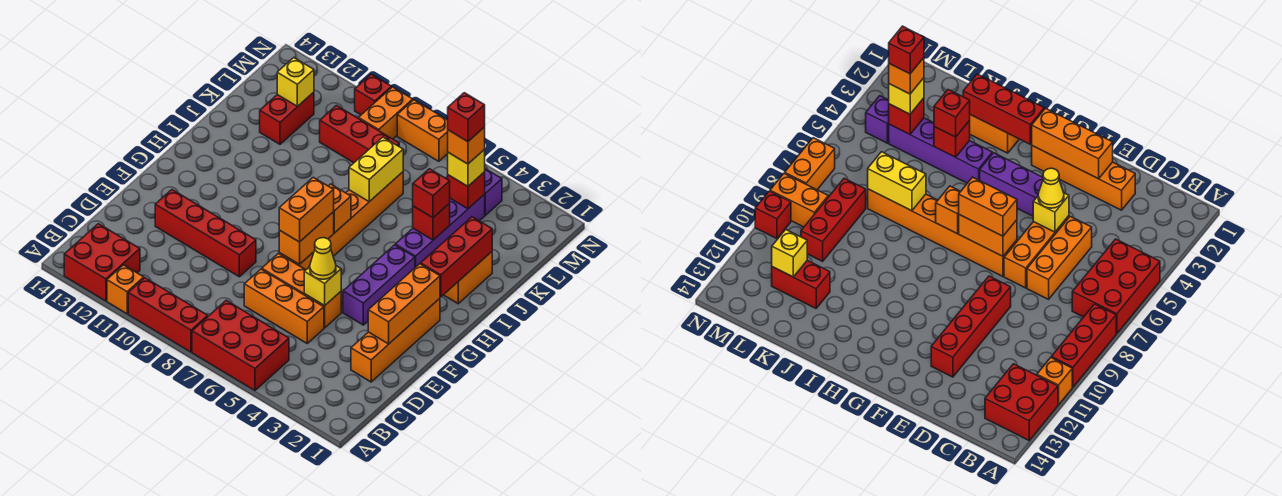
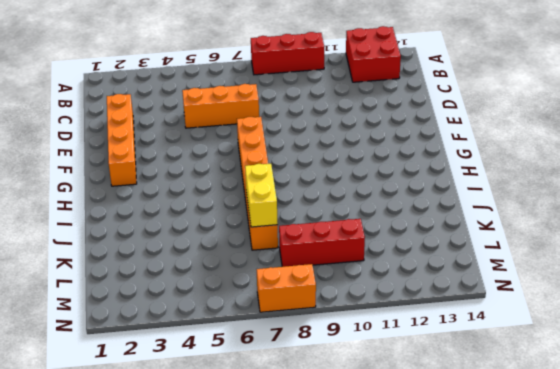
none -> red 2x3 brick [192,300,289,390]
none -> orange 1x1 brick [107,265,144,314]
none -> orange 1x3 brick [262,253,341,328]
none -> red 1x4 brick [155,190,256,277]

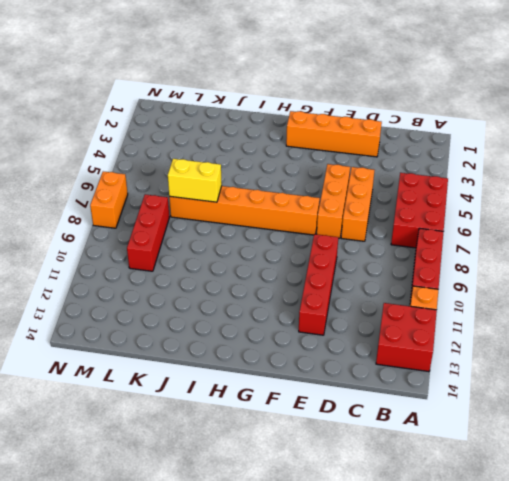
none -> purple 1x3 brick [343,245,415,325]
none -> orange 1x2 brick [444,252,492,304]
none -> purple 1x4 brick [395,195,485,267]
none -> red 1x2 brick [260,92,314,144]

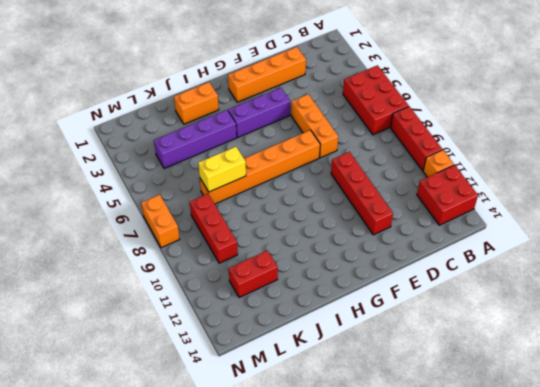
none -> orange 1x3 brick [244,269,324,343]
none -> purple 1x1 brick [484,169,502,215]
none -> orange 1x2 brick [359,87,413,139]
none -> red 1x1 brick [355,74,392,115]

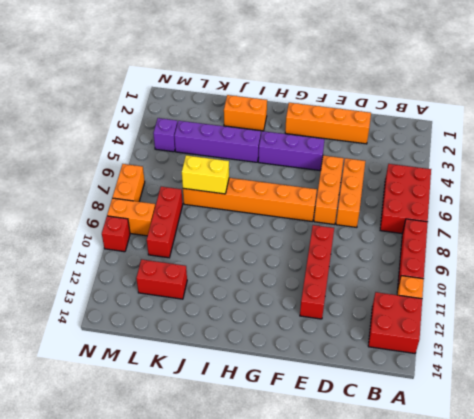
none -> orange 1x3 brick [368,264,440,344]
none -> yellow 1x1 brick [304,266,341,306]
none -> orange 1x2 brick [279,212,334,265]
none -> red 1x3 brick [421,217,492,297]

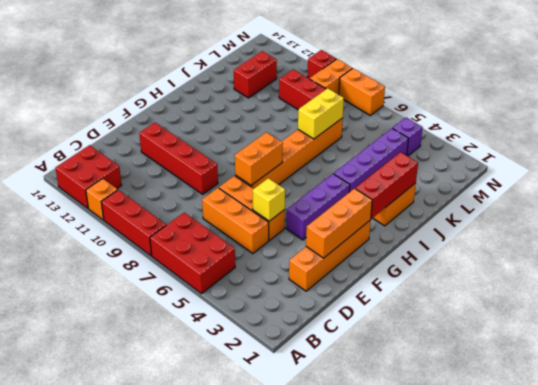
none -> orange 1x1 brick [329,184,351,233]
none -> red 1x1 brick [413,203,450,240]
none -> red 1x1 brick [448,172,485,209]
none -> yellow 1x1 brick [277,58,314,107]

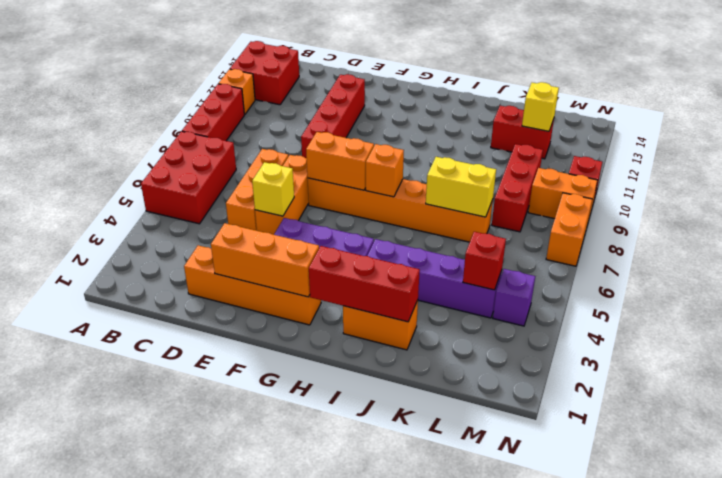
none -> red 1x1 brick [413,203,450,240]
none -> yellow 1x1 cone [310,238,336,279]
none -> orange 1x2 brick [279,177,334,242]
none -> red 1x1 brick [413,169,450,218]

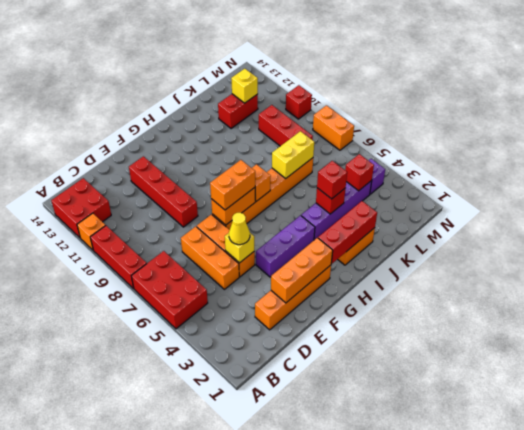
none -> orange 1x2 brick [359,87,413,139]
none -> yellow 1x1 brick [448,149,485,186]
none -> orange 1x1 brick [448,127,485,164]
none -> red 1x1 brick [448,93,485,142]

